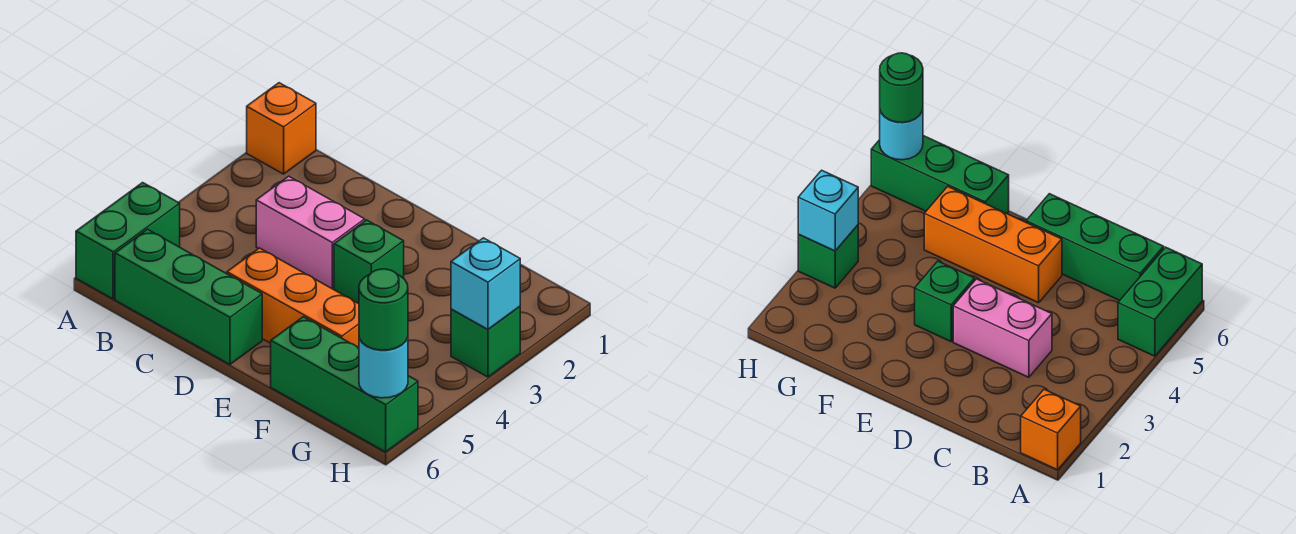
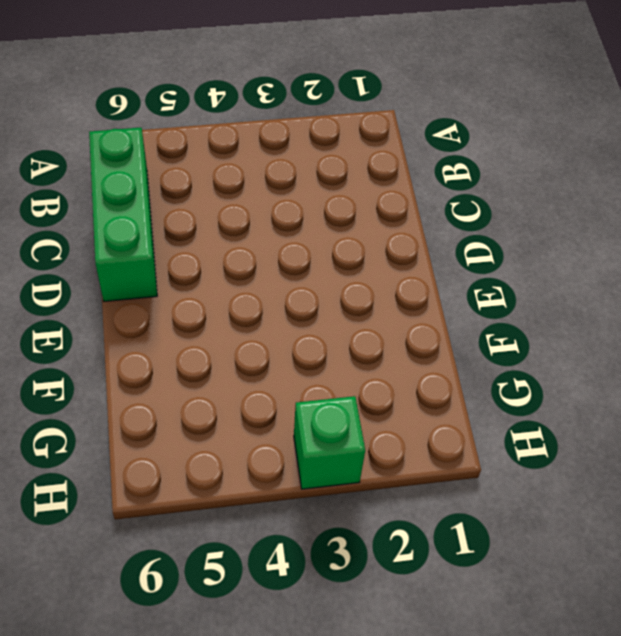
none -> orange 1x1 brick [247,83,316,174]
none -> green 1x2 brick [76,183,180,299]

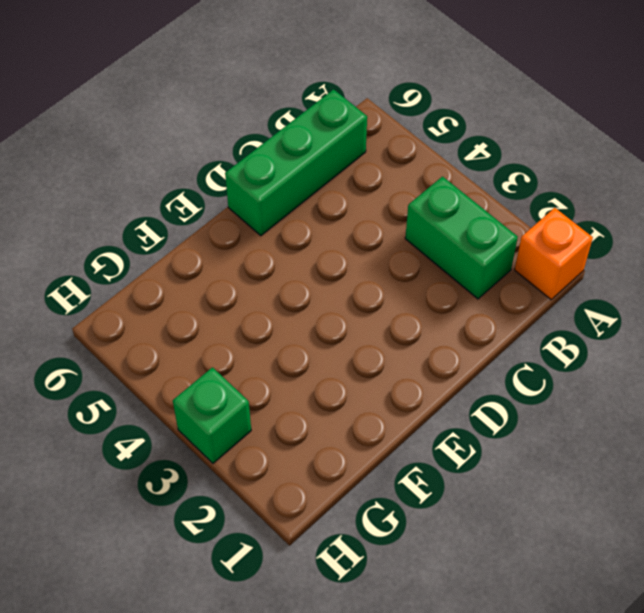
green 1x2 brick [405,177,518,299] -> green 1x2 brick moved to [76,183,180,299]
none -> pink 1x2 brick [256,176,365,289]
none -> orange 1x3 brick [227,248,359,348]

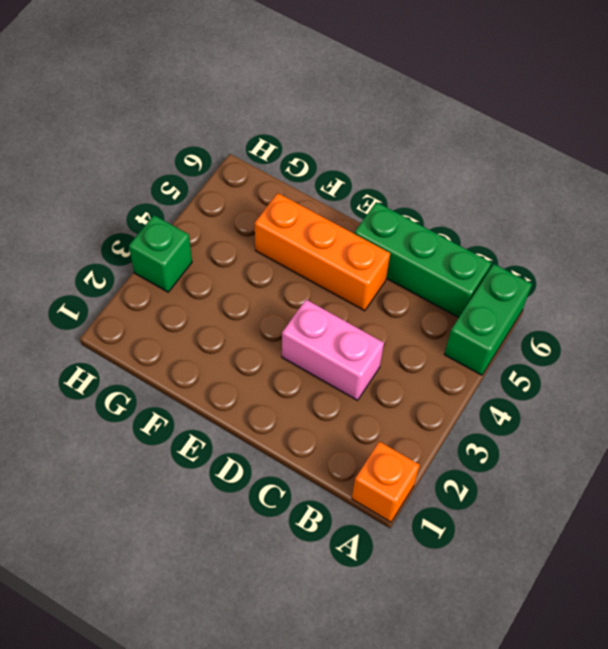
none -> green 1x1 brick [334,220,404,304]
none -> green 1x3 brick [271,317,418,452]

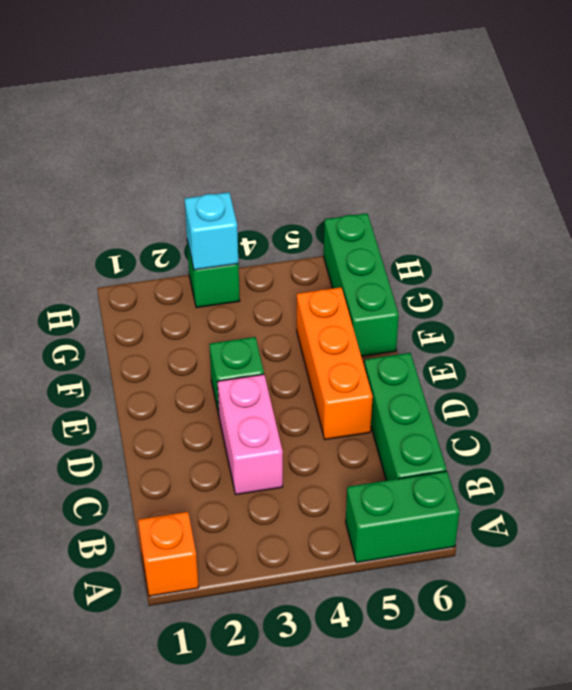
none -> cyan 1x1 round brick [359,337,408,398]
none -> green 1x1 round brick [359,269,408,350]

